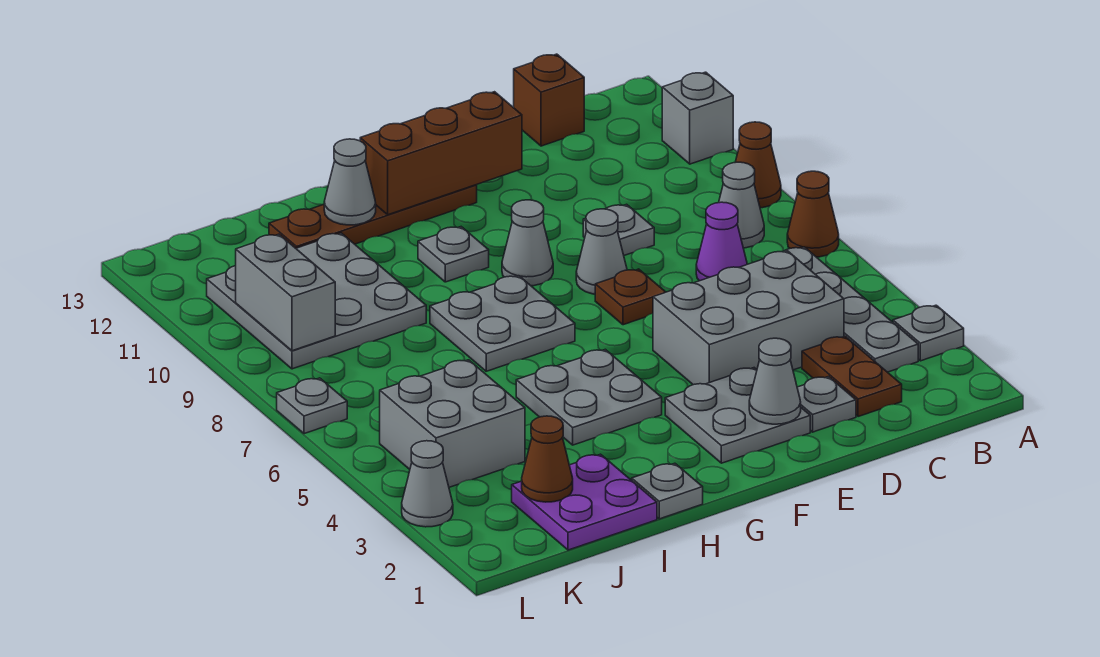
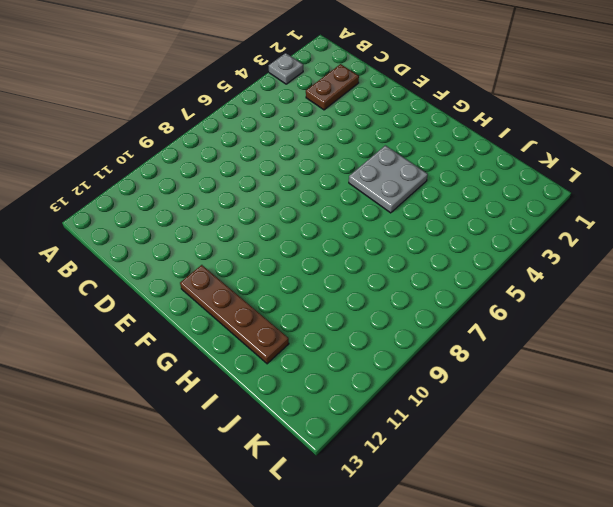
none -> brown 1x1 cone [787,171,839,257]
none -> brown 1x1 cone [736,122,781,208]
none -> grey 1x1 brick [662,72,733,164]
none -> grey 1x4 plate [783,247,918,372]

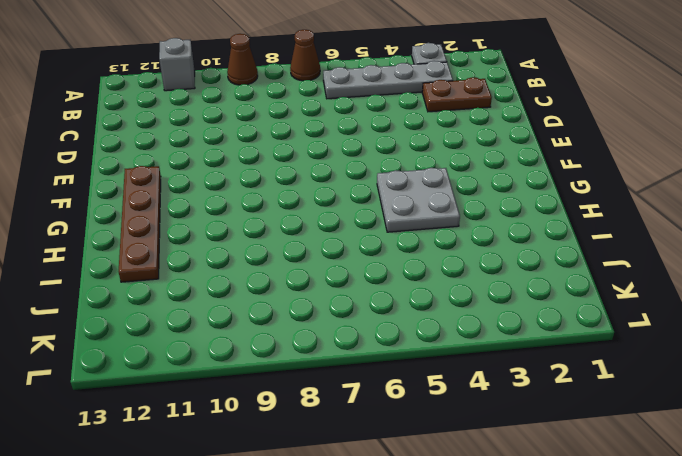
none -> grey 1x1 cone [719,162,764,248]
none -> grey 2x3 brick [653,251,844,385]
none -> purple 1x1 cone [696,202,747,281]
none -> brown 1x1 brick [514,54,584,146]

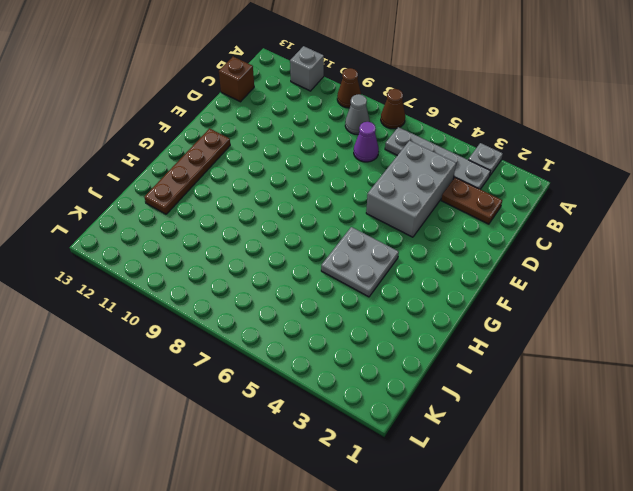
none -> grey 1x1 plate [797,377,856,432]
none -> grey 1x1 plate [583,204,654,255]
none -> grey 2x2 plate [665,368,810,463]
none -> brown 1x1 plate [595,269,665,325]

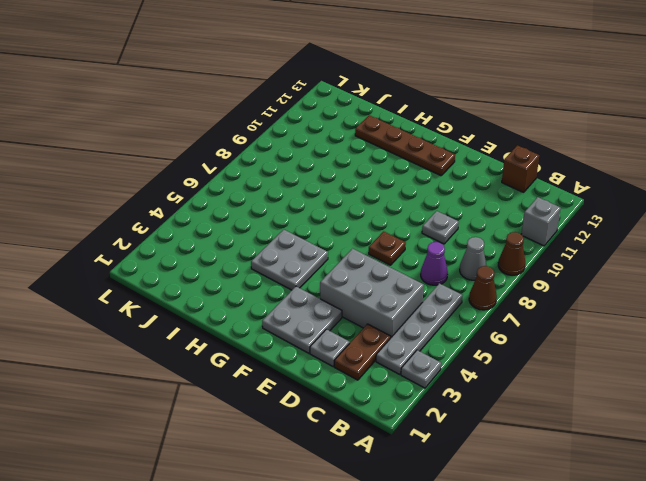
none -> grey 1x1 cone [576,209,627,294]
none -> grey 1x1 cone [502,200,553,286]
none -> grey 2x2 plate [430,276,575,371]
none -> grey 1x1 plate [418,227,489,282]

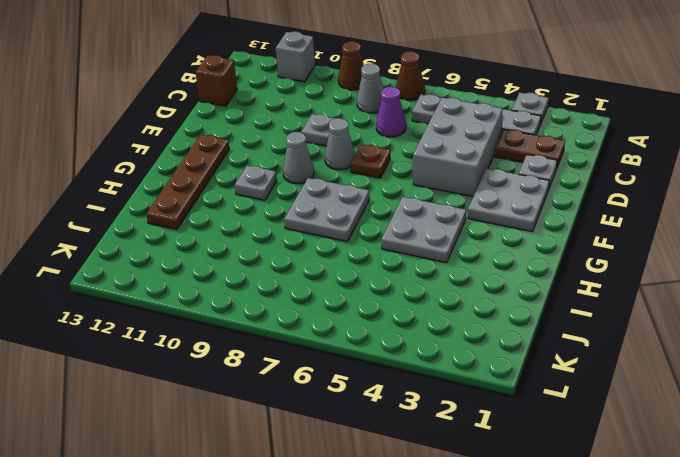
none -> grey 1x1 plate [632,463,703,519]
none -> purple 2x2 plate [512,454,657,550]
none -> grey 3x3 plate [207,233,426,369]
none -> grey 2x2 brick [380,360,525,487]

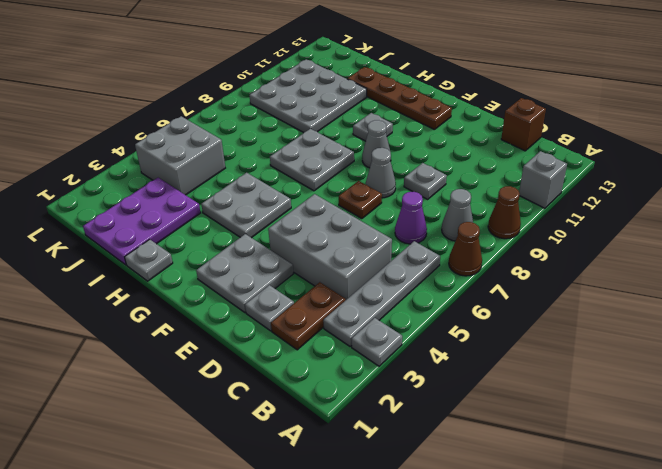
purple 2x3 plate [83,178,201,265] -> purple 2x2 plate [512,454,657,550]
none -> grey 1x1 cone [402,441,453,527]
none -> grey 1x1 plate [277,378,347,434]
none -> grey 1x1 cone [749,338,801,424]
none -> brown 1x3 brick [360,92,522,215]

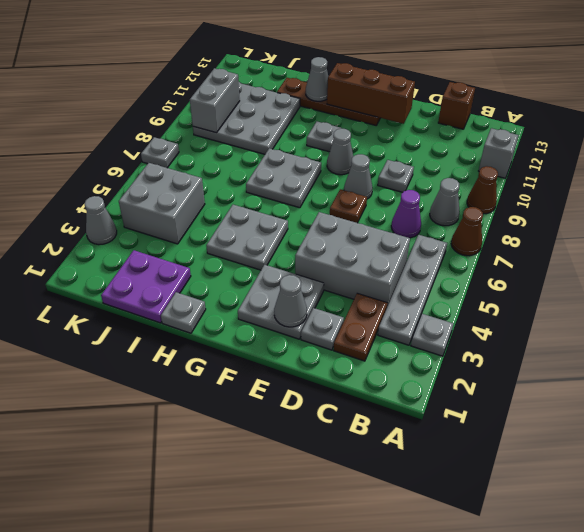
none -> brown 1x1 cone [522,416,573,502]

